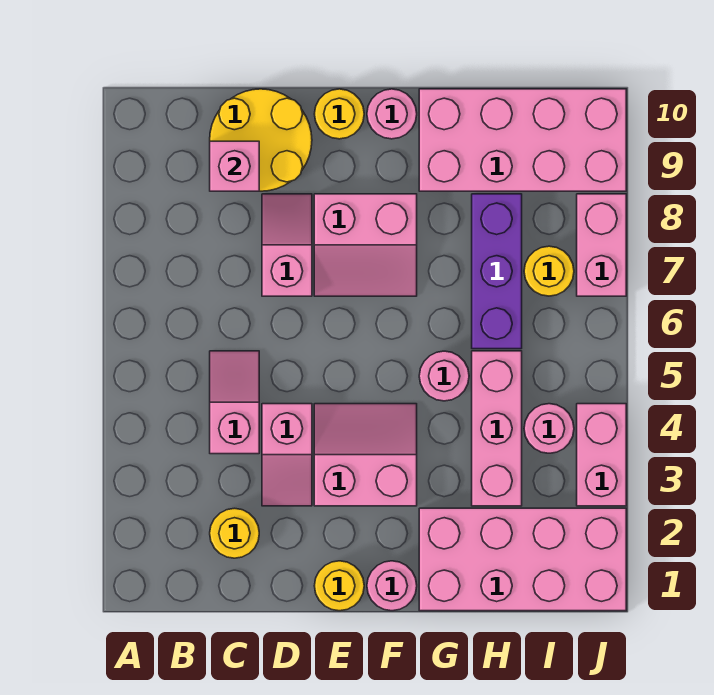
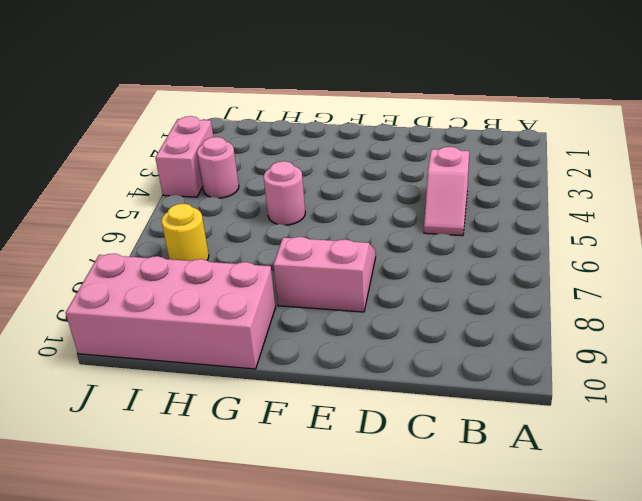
none -> yellow 1x1 round brick [210,508,259,558]
none -> yellow 2x2 round brick [210,89,312,191]
none -> pink 1x2 slope [262,404,312,506]

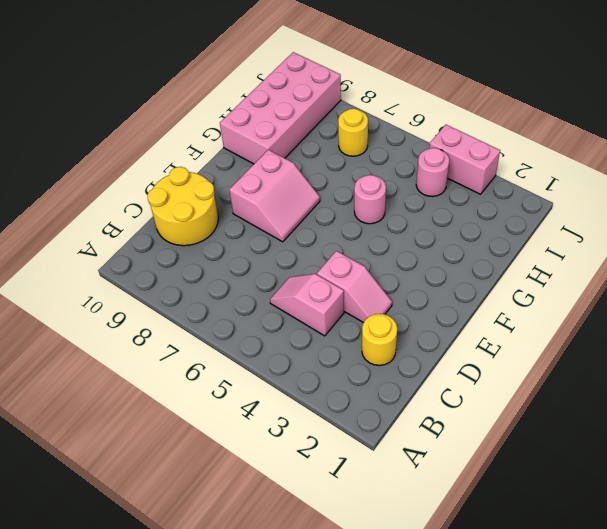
none -> pink 1x2 slope [262,194,312,296]
none -> yellow 1x1 round brick [314,561,364,611]
none -> pink 2x2 slope [314,404,417,506]

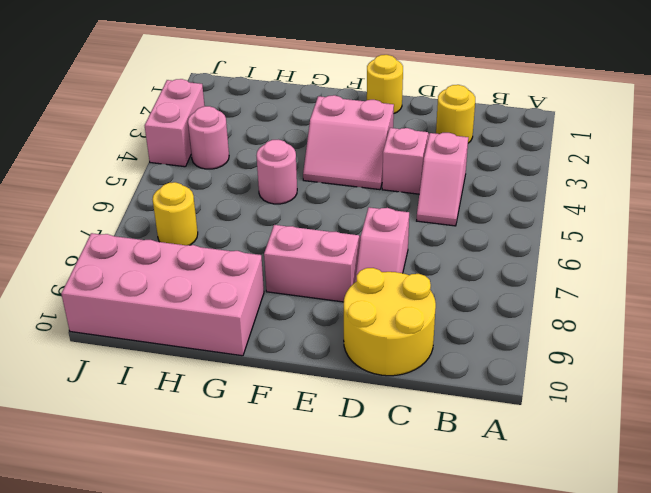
none -> yellow 1x1 round brick [315,89,364,139]
none -> pink 1x1 round brick [367,561,417,611]
none -> pink 1x1 round brick [367,89,417,139]

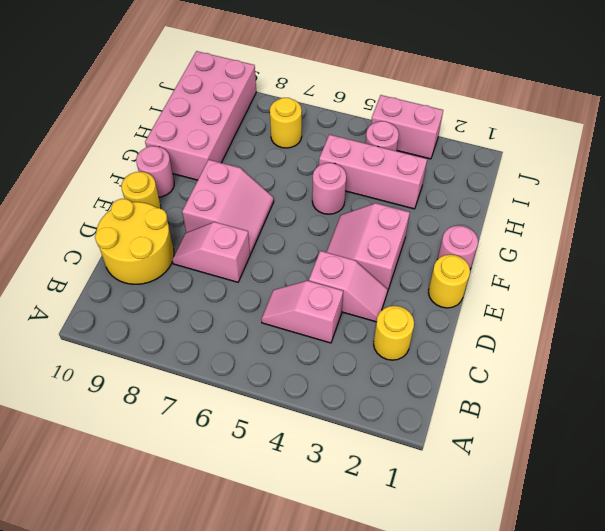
none -> pink 2x4 brick [419,508,626,611]
none -> purple 1x3 brick [472,194,522,349]
none -> pink 1x2 brick [577,194,626,296]

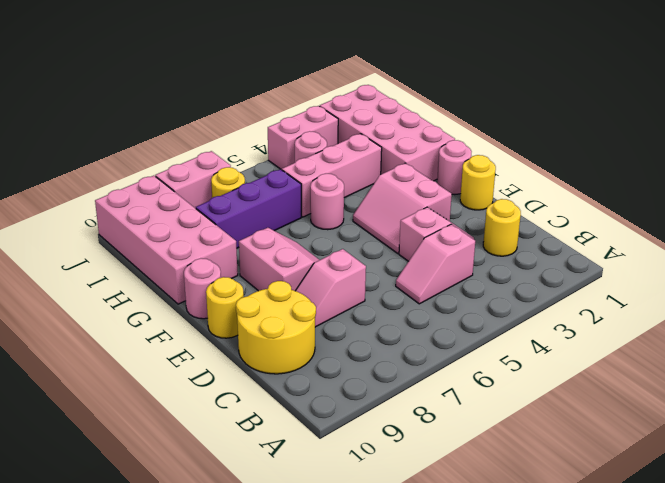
none -> pink 1x1 brick [210,141,259,191]

